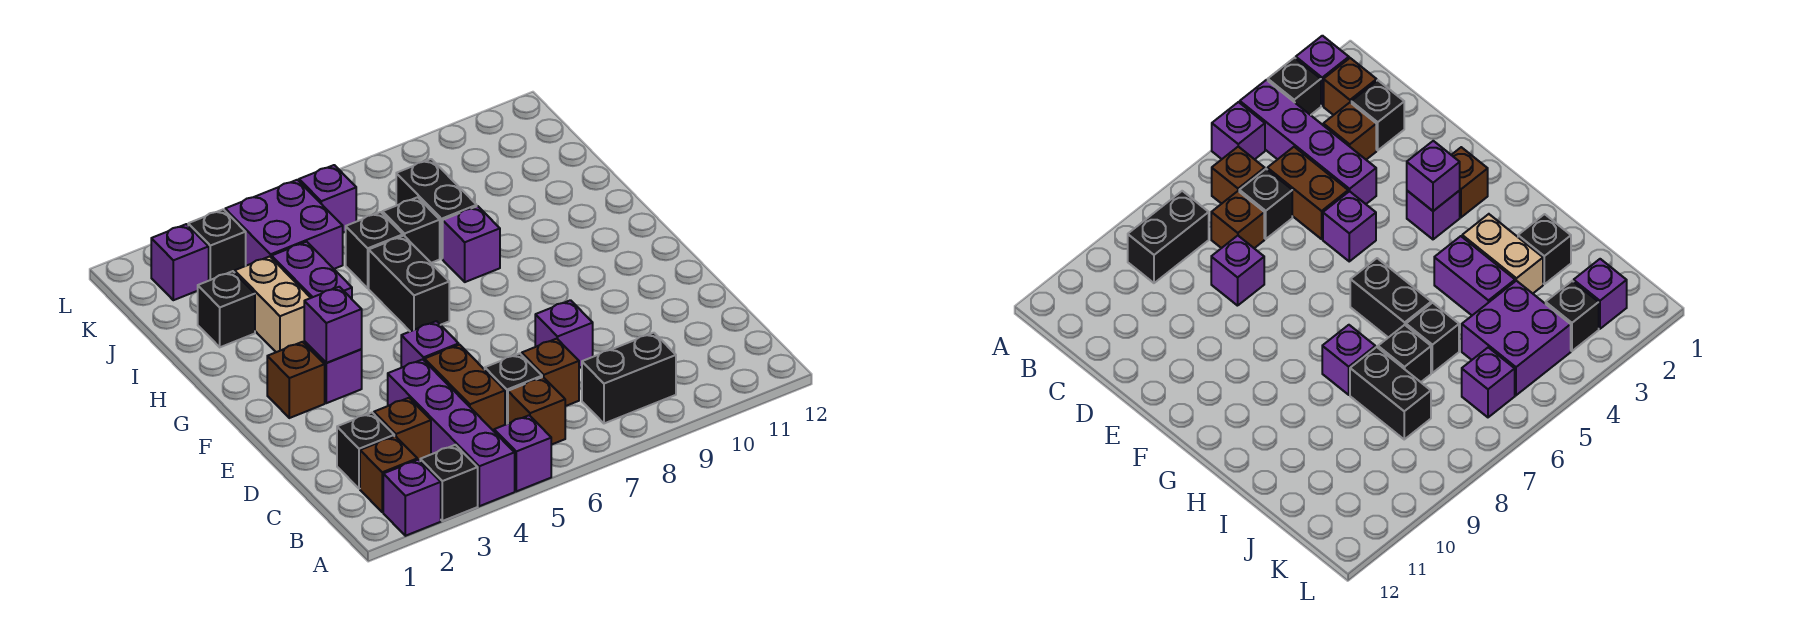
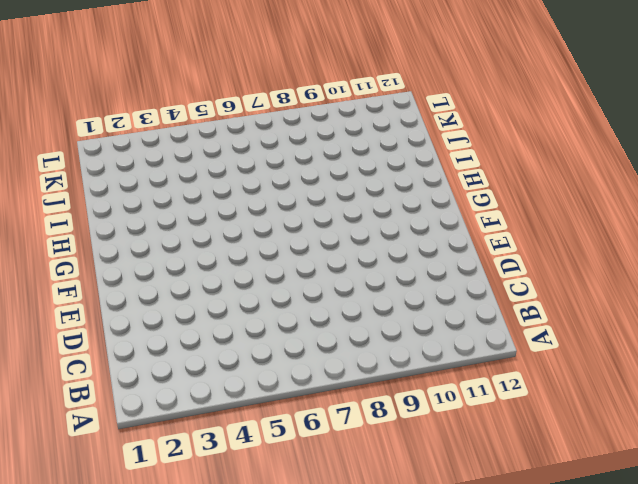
none -> purple 1x1 brick [383,460,441,536]
none -> black 1x1 brick [420,445,478,521]
none -> purple 1x4 brick [388,359,515,506]

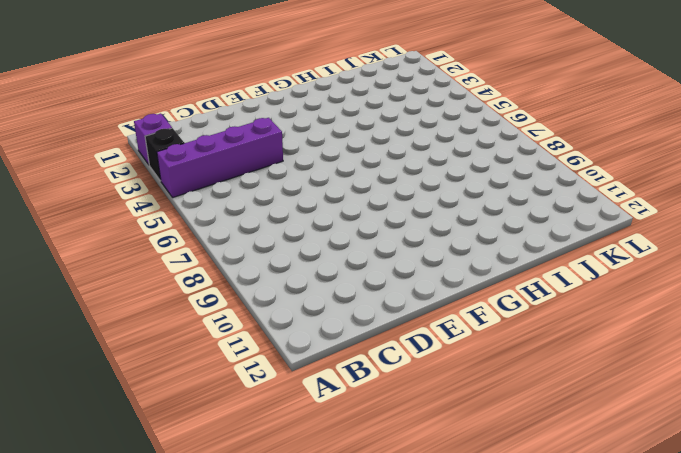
none -> purple 1x1 brick [494,415,551,491]
none -> brown 1x1 brick [360,436,417,512]
none -> brown 1x1 brick [508,377,565,445]

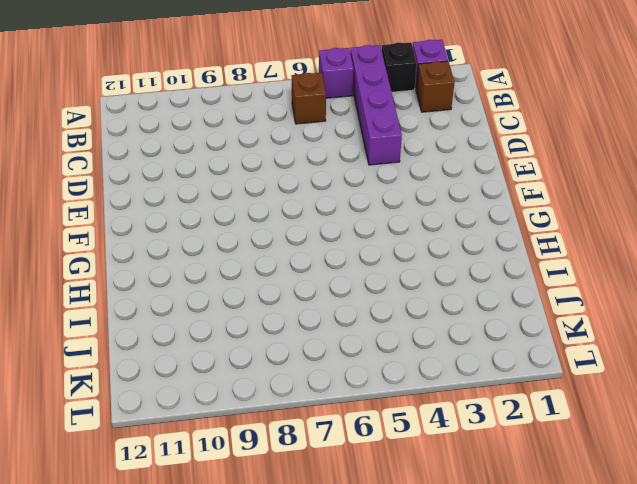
none -> black 1x2 brick [582,333,676,423]
none -> black 1x1 brick [337,413,394,489]
none -> brown 1x1 brick [374,398,431,461]

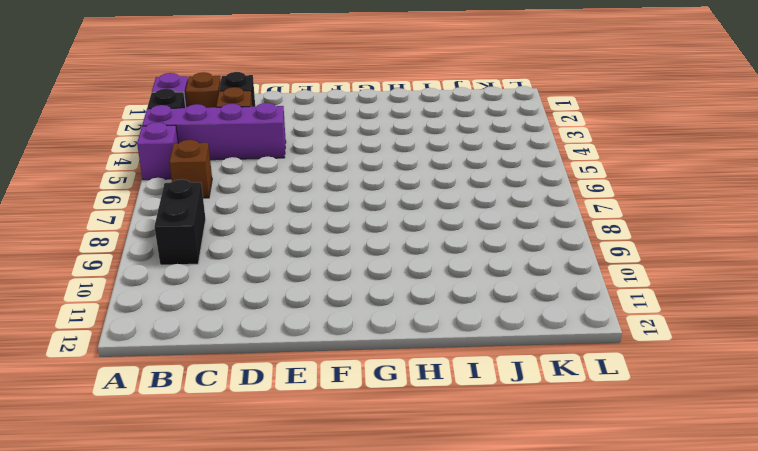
none -> brown 1x2 brick [425,345,505,431]
none -> black 1x1 brick [485,353,542,425]
none -> brown 1x1 brick [522,339,579,406]

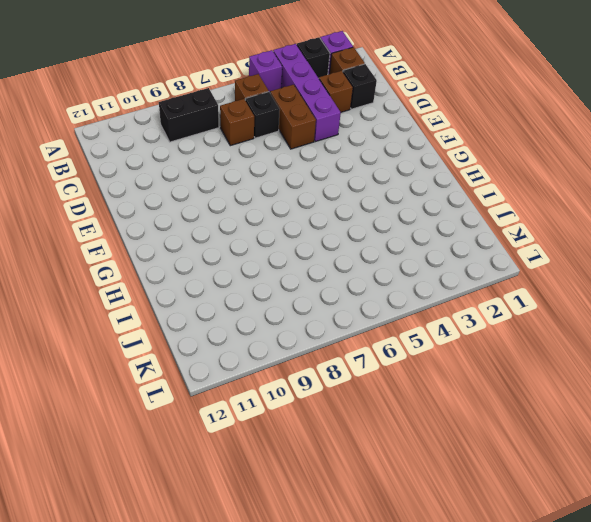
none -> purple 1x1 brick [535,300,593,368]
none -> purple 1x1 brick [401,321,459,368]
none -> brown 1x1 brick [267,342,325,418]

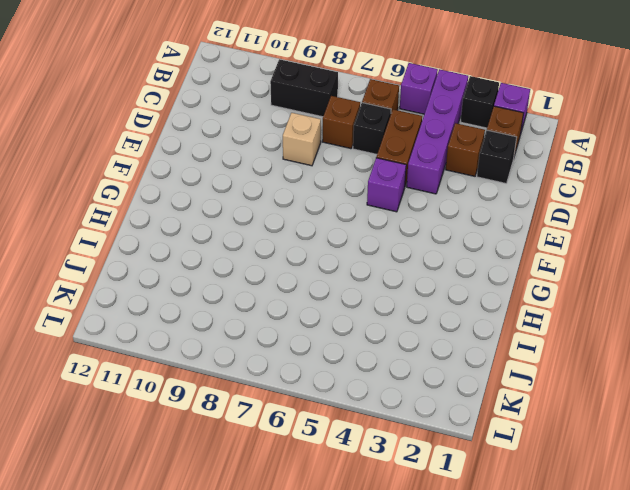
tan 1x1 brick [283,113,321,166] -> purple 1x1 brick [535,300,593,368]
none -> brown 1x1 brick [267,342,325,418]
none -> purple 1x1 brick [304,341,362,403]
none -> black 1x2 brick [369,236,449,331]

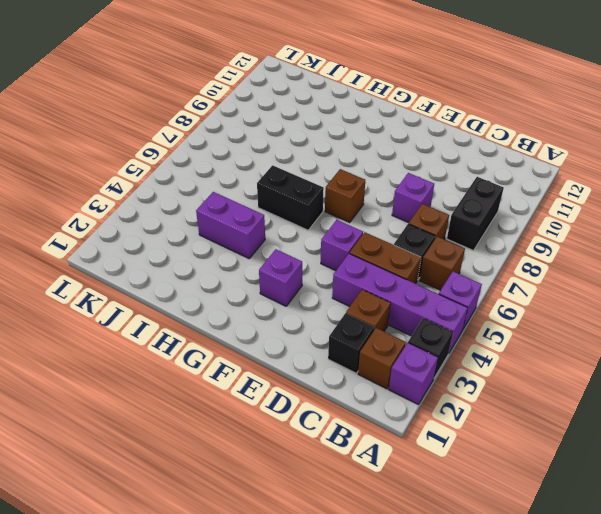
brown 1x1 brick [325,169,365,223] -> brown 1x1 brick moved to [267,342,325,418]
none -> tan 1x2 brick [235,256,310,352]
none -> purple 1x1 brick [443,206,500,282]
none -> black 1x1 brick [198,271,255,347]

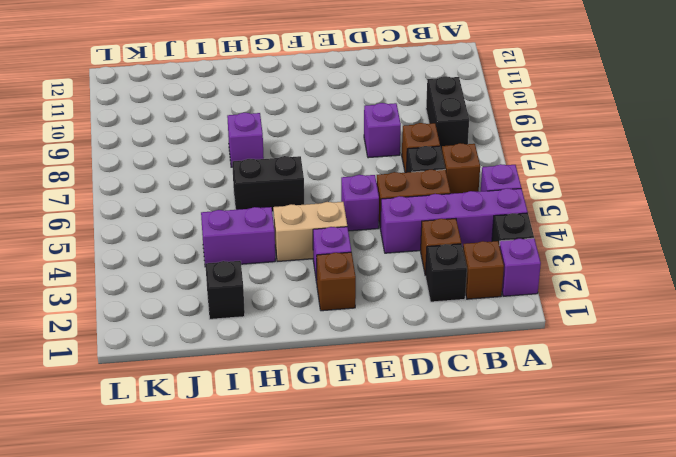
tan 1x2 brick [273,202,347,261] -> tan 1x2 brick moved to [235,256,310,352]
none -> black 1x1 brick [346,212,403,288]
none -> black 1x1 brick [382,197,440,263]
none -> black 1x2 brick [396,159,477,258]

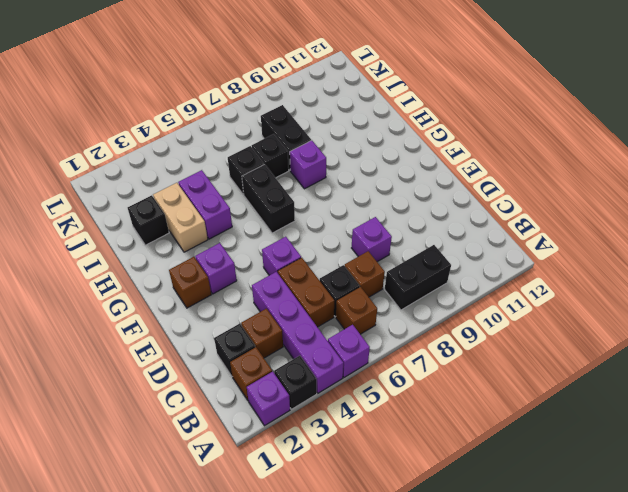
none -> purple 2x2 brick [225,180,343,269]
none -> purple 1x1 brick [151,224,209,300]
none -> black 1x1 brick [188,209,246,280]

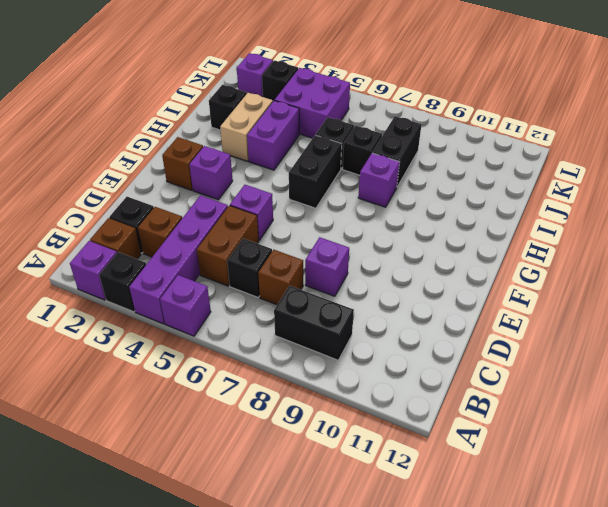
none -> brown 1x1 brick [508,377,565,445]
none -> purple 1x1 brick [299,165,356,232]
none -> purple 1x1 brick [304,287,362,363]

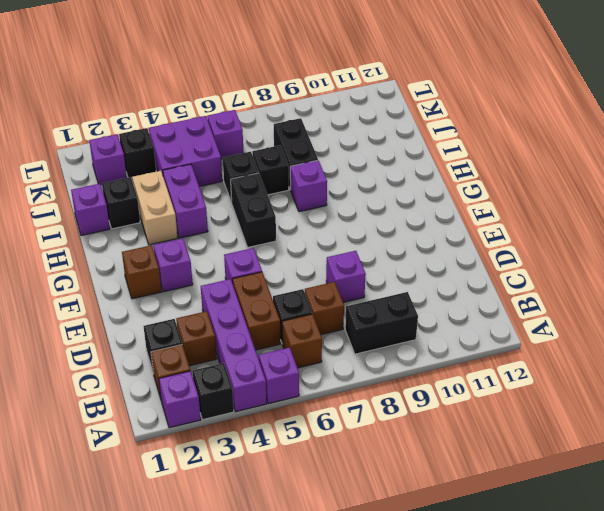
purple 1x1 brick [71,184,110,236] -> purple 1x1 brick moved to [304,287,362,363]

